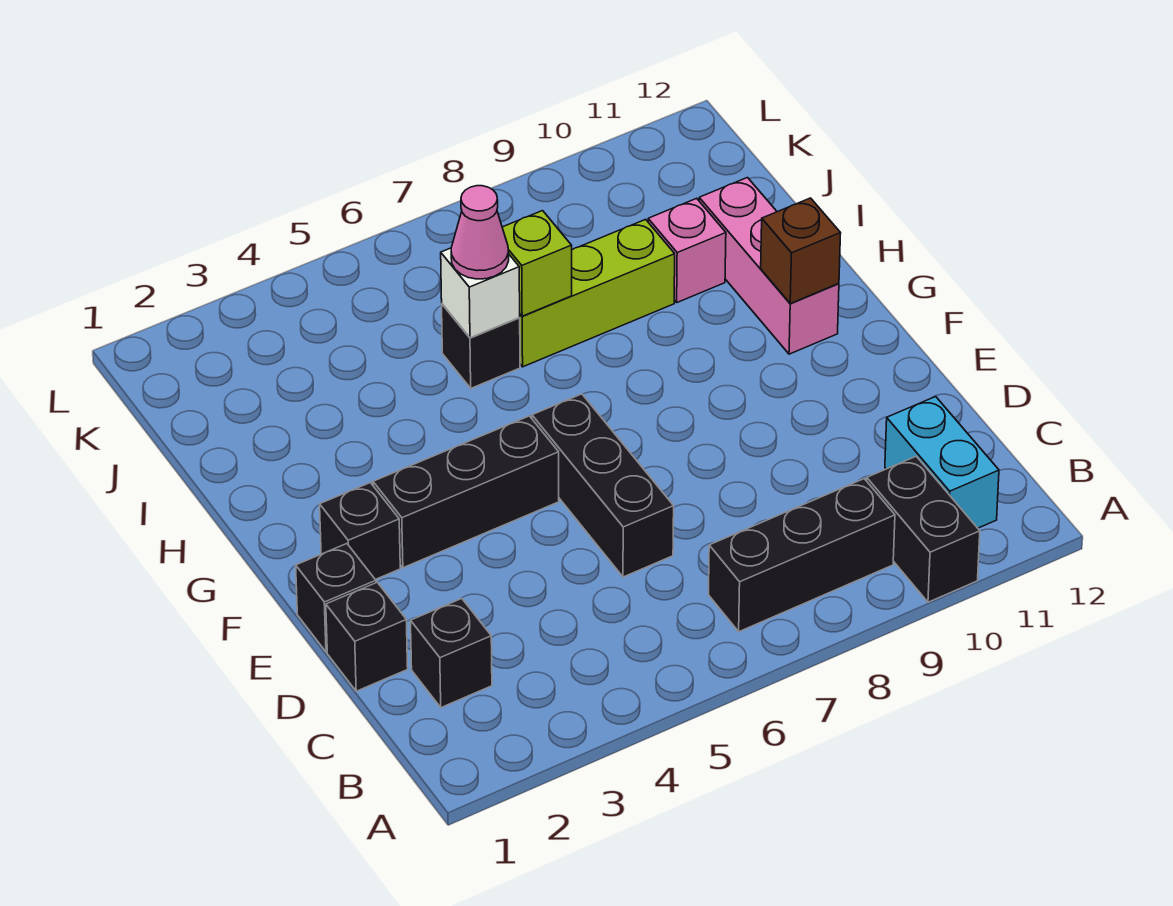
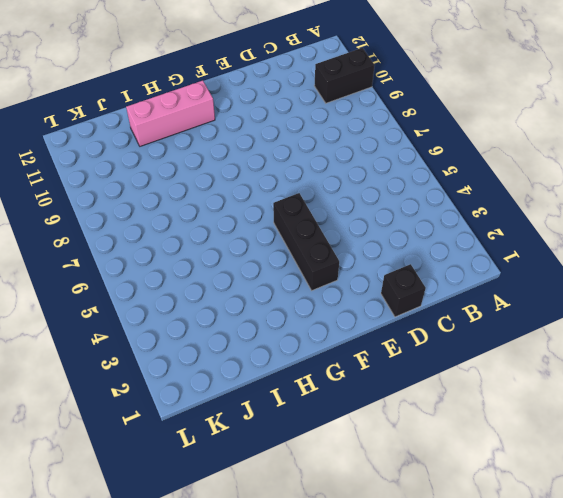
none -> black 1x3 brick [709,479,895,632]
none -> cyan 1x2 brick [885,397,999,528]
none -> black 1x1 brick [411,598,492,708]

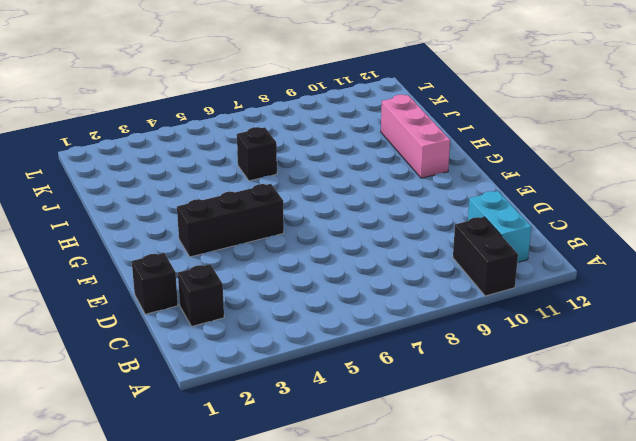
none -> black 1x3 brick [709,479,895,632]
none -> black 1x3 brick [532,394,674,577]
none -> black 1x1 brick [296,544,376,652]

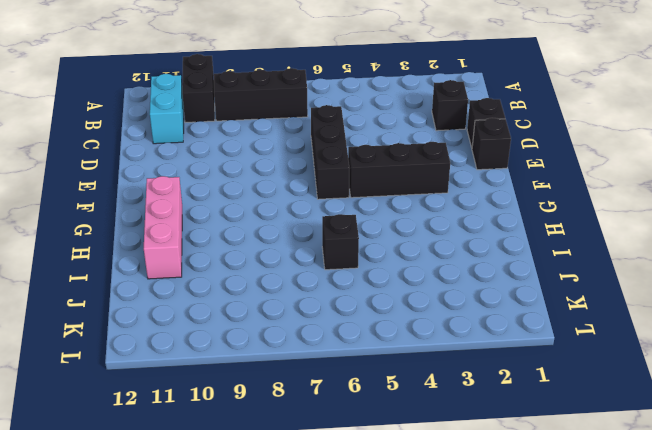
none -> black 1x1 brick [320,483,400,580]
none -> lime 1x3 brick [519,219,675,367]
none -> pink 1x1 brick [648,198,726,302]

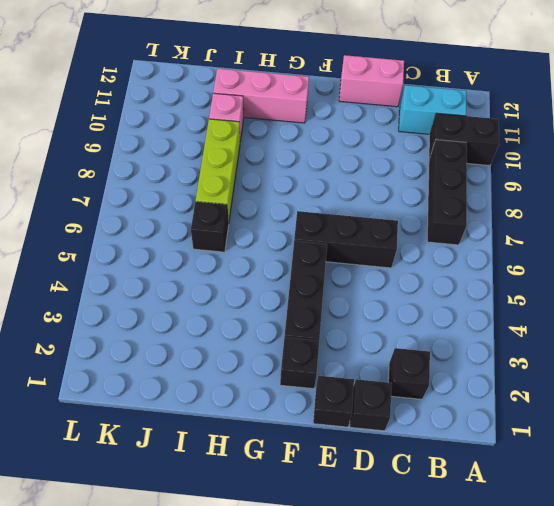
pink 1x2 brick [339,55,404,107] -> none
none -> brown 1x1 brick [761,198,841,303]
none -> white 1x1 brick [441,248,520,338]
none -> lime 1x1 brick [502,211,572,316]

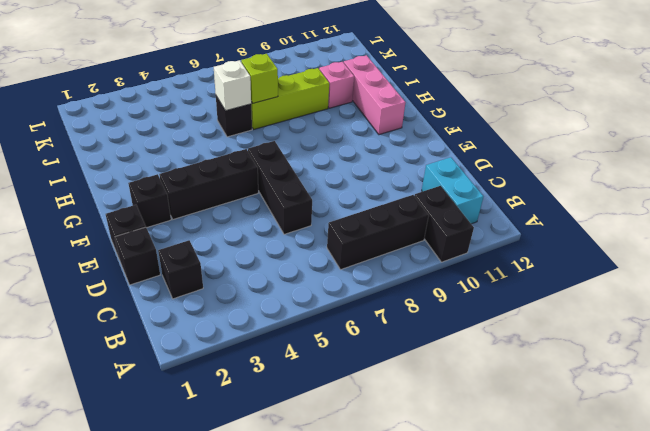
none -> brown 1x1 brick [761,198,841,303]
none -> pink 1x1 cone [451,186,509,279]

